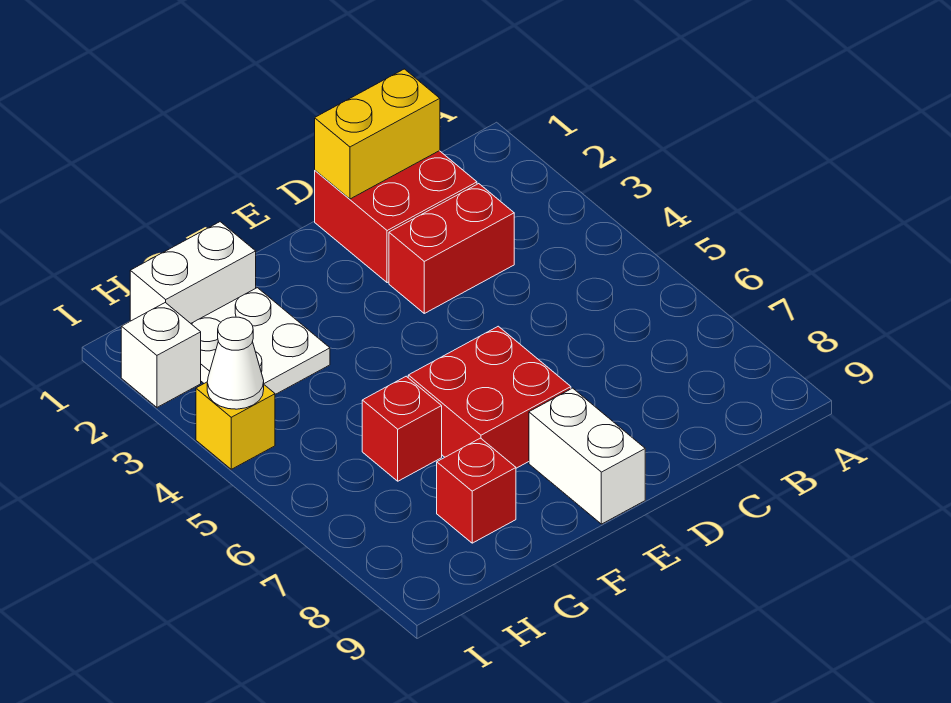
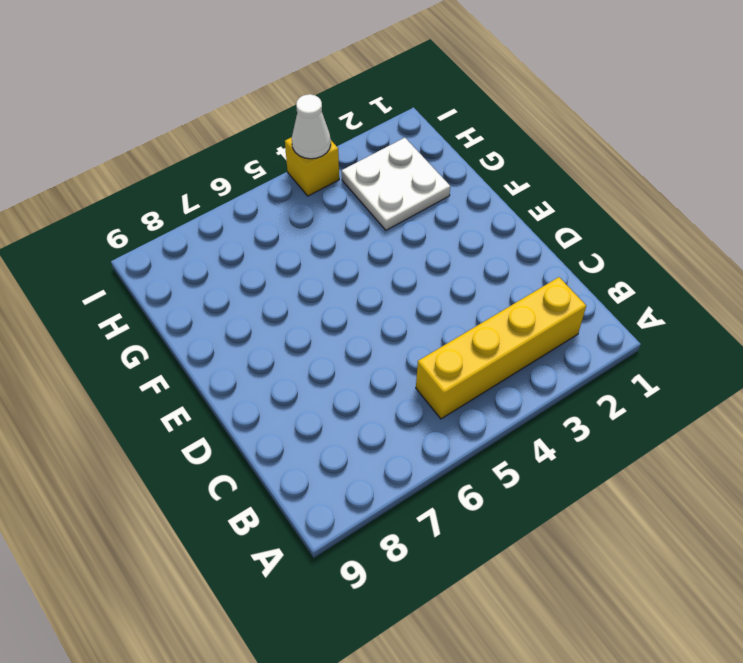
yellow 1x4 brick [416,277,586,419] -> none
none -> red 2x2 brick [315,151,477,283]
none -> red 1x2 brick [389,184,514,313]
none -> red 2x2 brick [408,326,571,468]

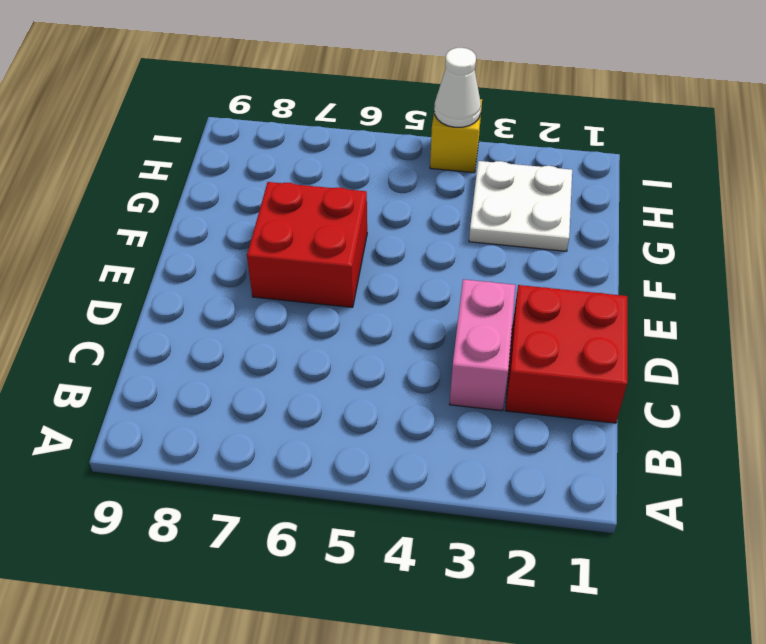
pink 1x2 brick [449,279,515,411] -> red 1x2 brick [389,184,514,313]
none -> white 1x2 brick [529,388,645,524]
none -> white 1x2 brick [130,222,256,323]
none -> red 1x1 brick [362,376,442,481]

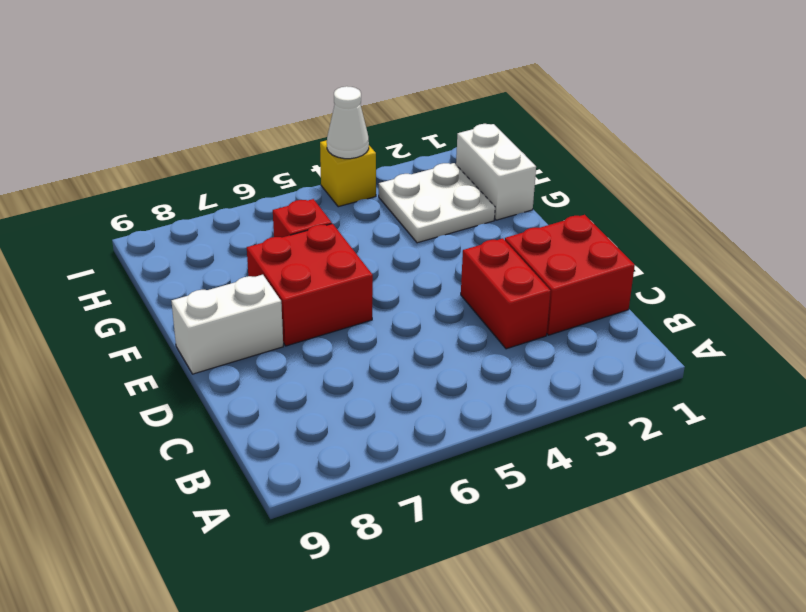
none -> red 1x1 brick [437,438,516,543]
none -> white 1x1 brick [121,302,201,407]
none -> yellow 1x2 brick [315,69,440,199]

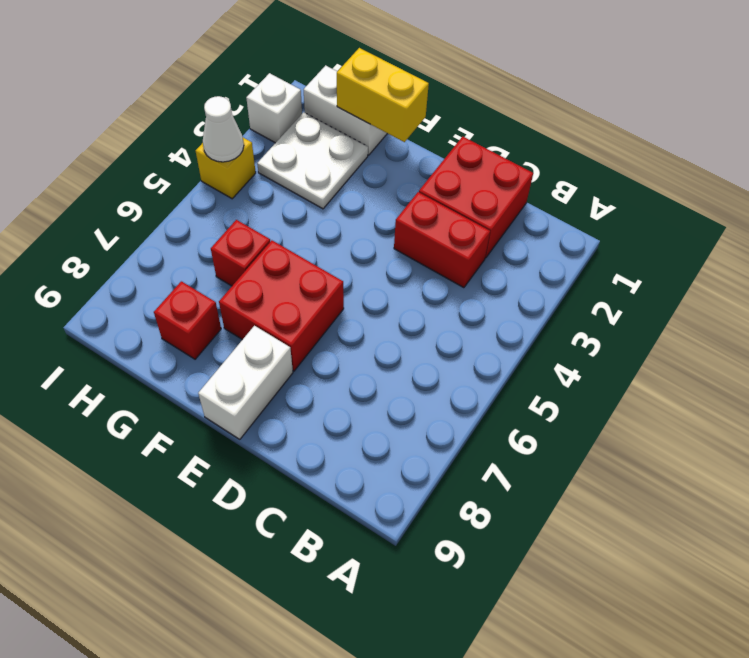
yellow 1x2 brick [337,48,429,142] -> yellow 1x2 brick moved to [315,69,440,199]

